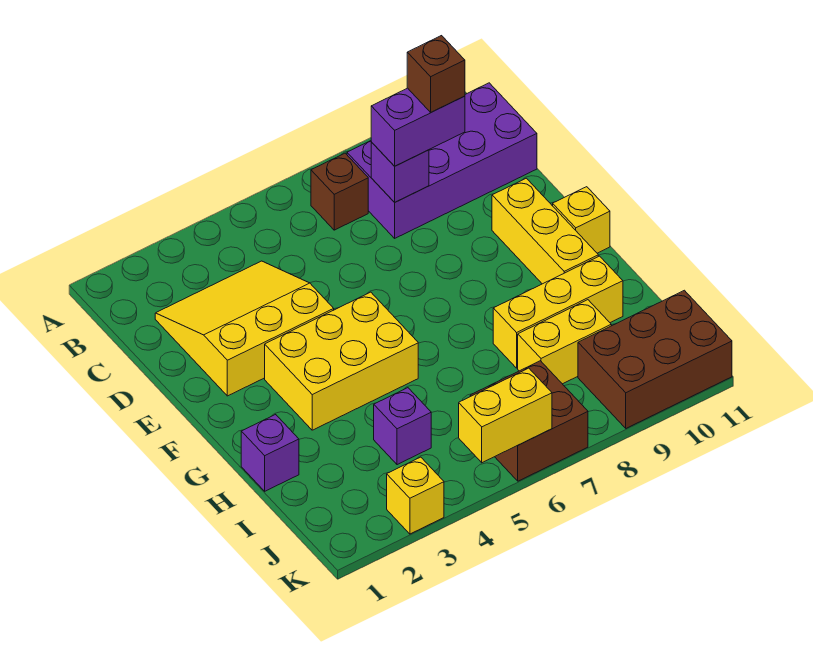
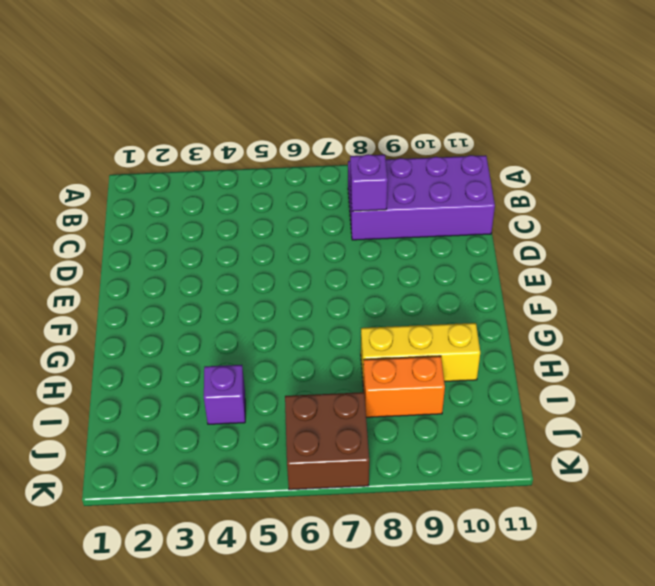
orange 1x2 brick [363,356,445,417] -> yellow 1x2 brick [518,300,611,384]
none -> brown 1x1 brick [311,153,368,230]
none -> yellow 3x3 slope [155,261,334,396]
none -> yellow 1x3 brick [492,178,598,284]

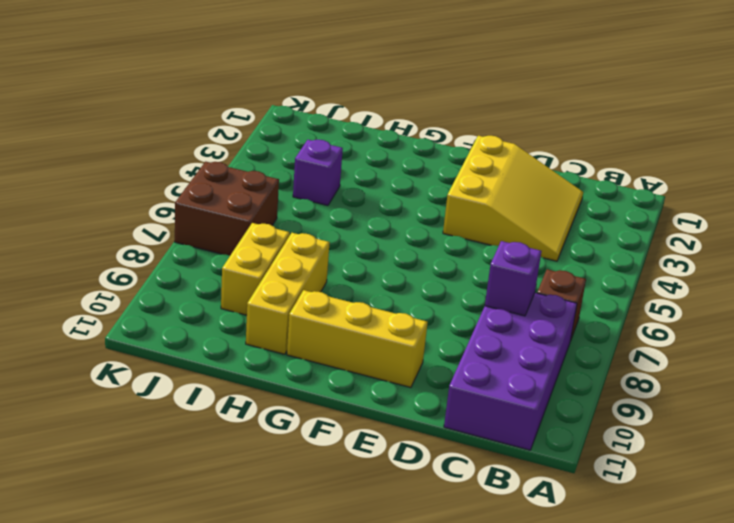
none -> yellow 2x3 brick [265,292,418,430]
none -> yellow 1x1 brick [553,187,610,253]
none -> purple 1x1 brick [241,414,299,491]

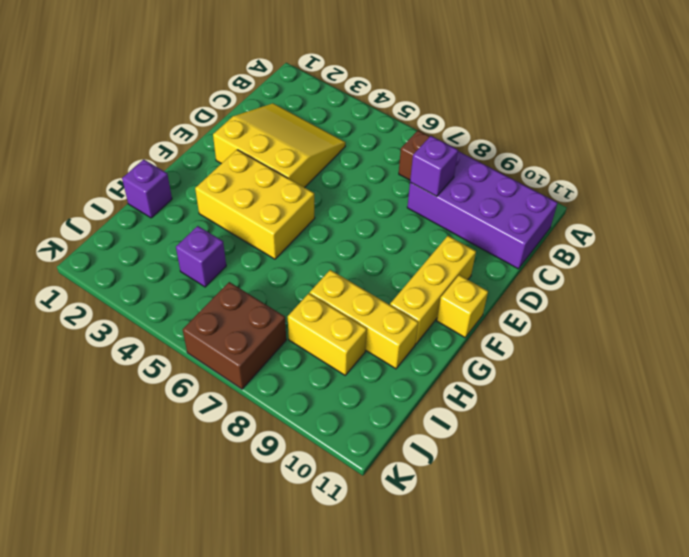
none -> brown 2x3 brick [578,290,732,428]
none -> yellow 1x1 brick [387,457,444,534]
none -> yellow 1x2 brick [459,368,552,463]

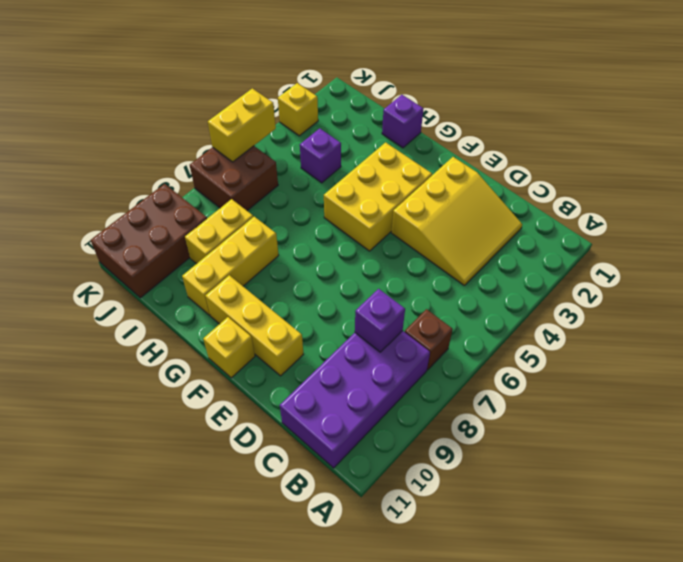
none -> purple 1x2 brick [371,88,465,166]
none -> brown 1x1 brick [407,36,465,112]

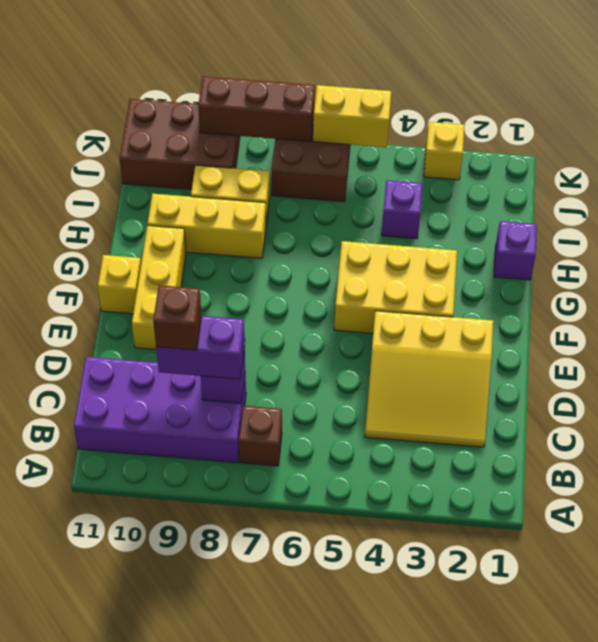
brown 1x3 brick [198,76,315,141] -> none

